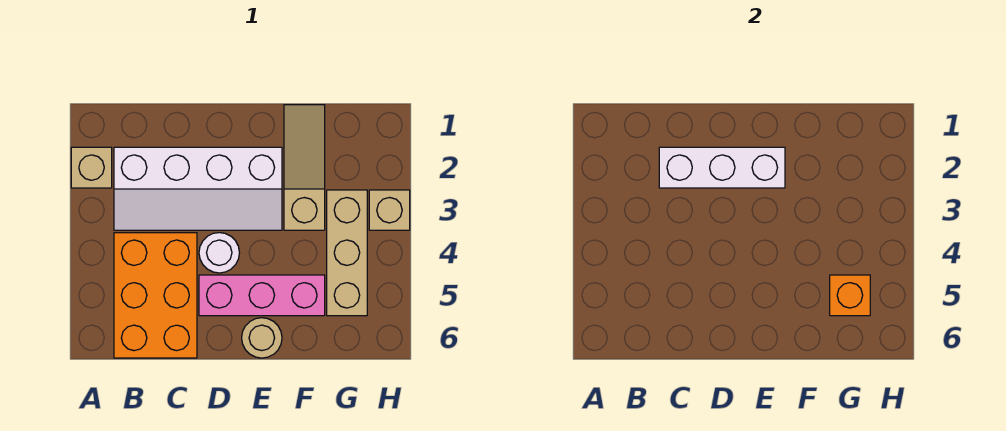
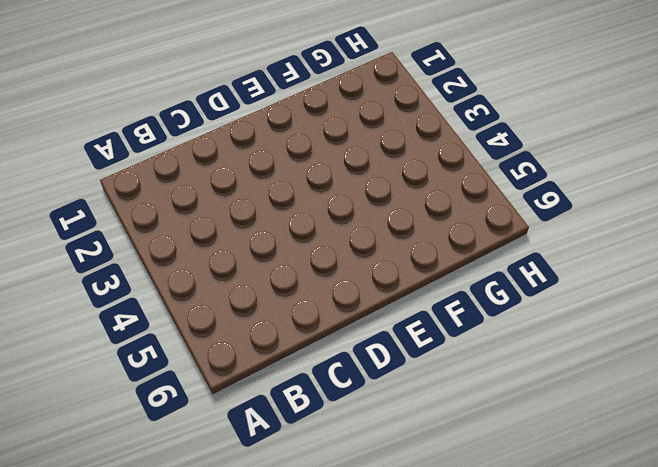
none -> tan 1x1 brick [71,147,112,188]
none -> white 2x4 slope [114,147,282,230]

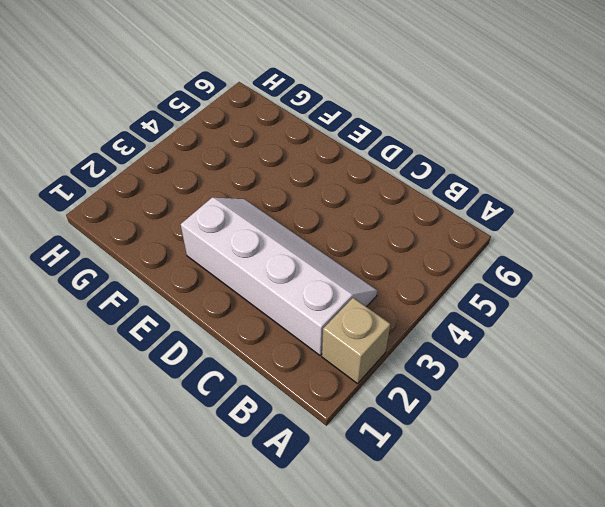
none -> orange 2x3 brick [114,233,197,358]
none -> white 1x1 round brick [199,233,239,273]

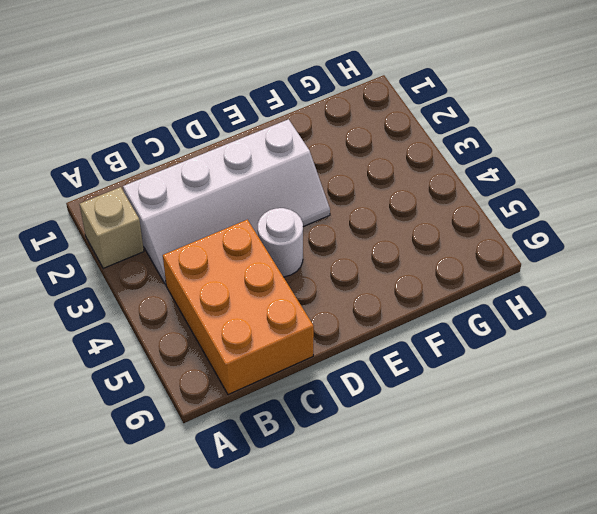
none -> pink 1x3 brick [199,275,325,316]
none -> tan 1x1 round brick [242,318,282,358]

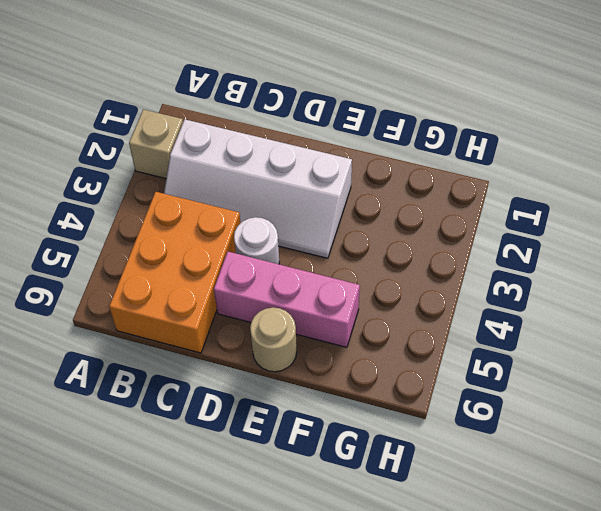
none -> tan 1x3 slope [284,105,325,230]
none -> tan 1x3 brick [327,190,367,316]

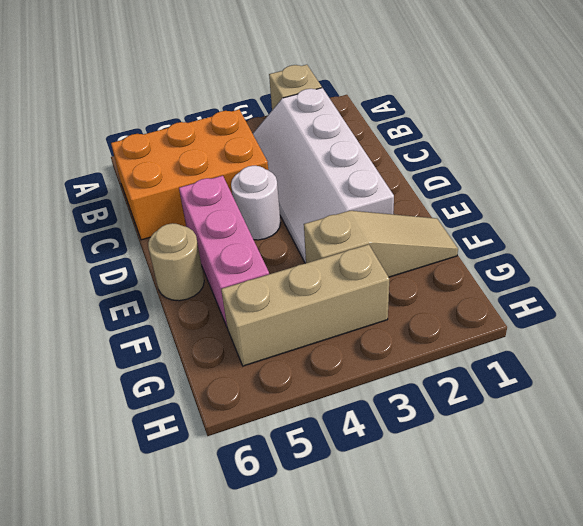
none -> tan 1x1 brick [369,190,410,230]
none -> white 1x3 brick [659,147,785,188]

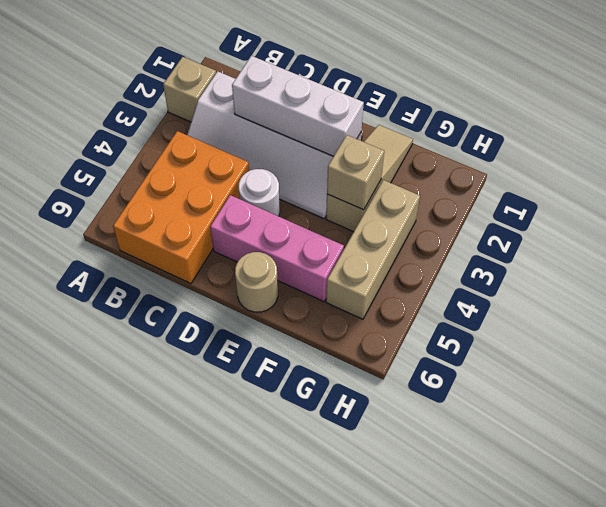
tan 1x1 brick [327,135,384,210] -> tan 1x1 brick moved to [369,190,410,230]
none -> orange 1x1 brick [830,275,870,316]

